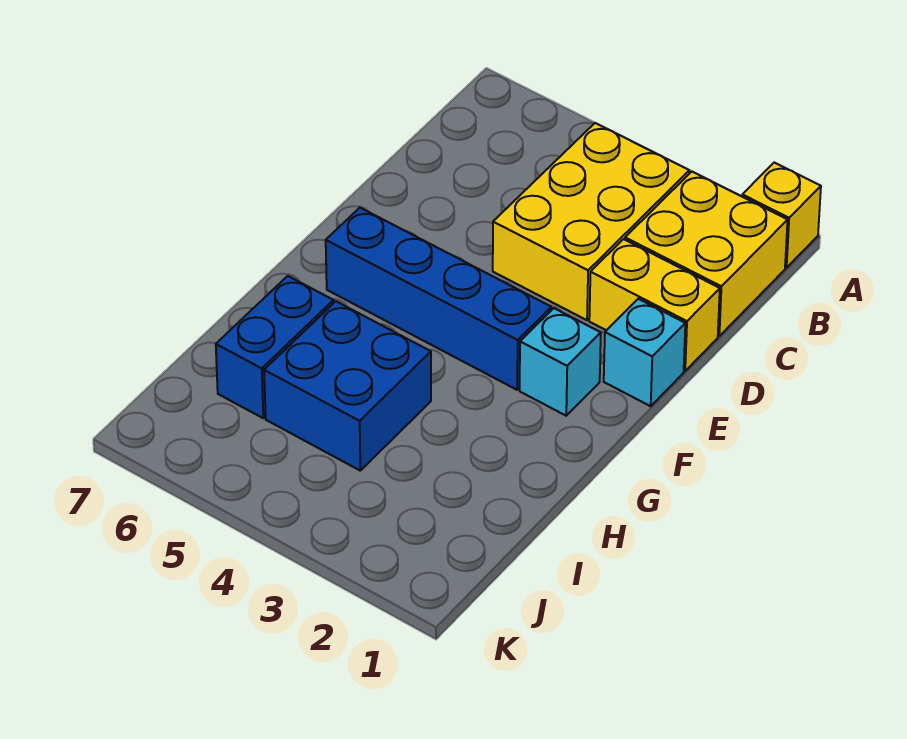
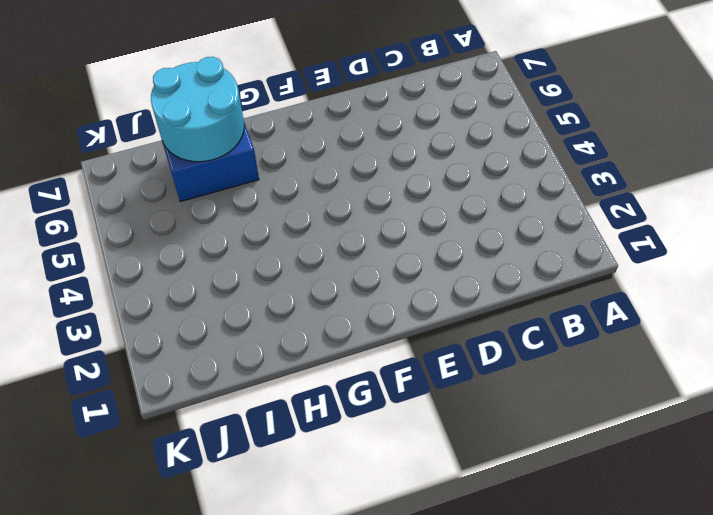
cyan 2x2 round brick [151,57,244,162] -> none
none -> yellow 1x1 brick [742,163,821,268]
none -> yellow 2x2 brick [625,172,788,336]

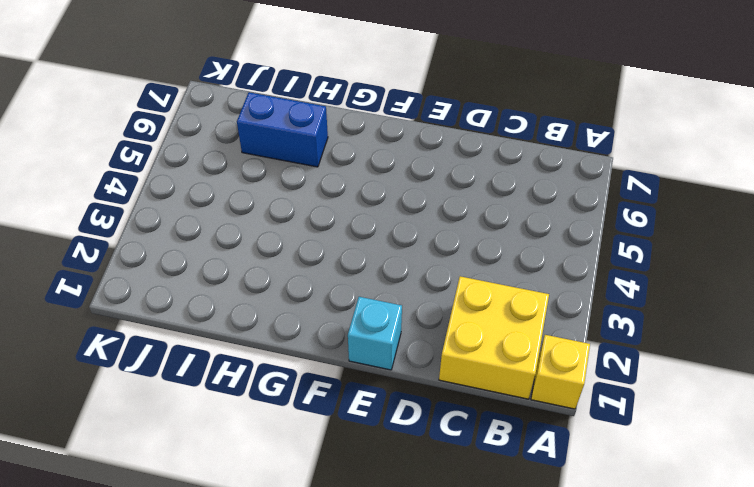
none -> yellow 2x3 brick [493,123,689,320]
none -> yellow 1x2 brick [589,239,720,371]

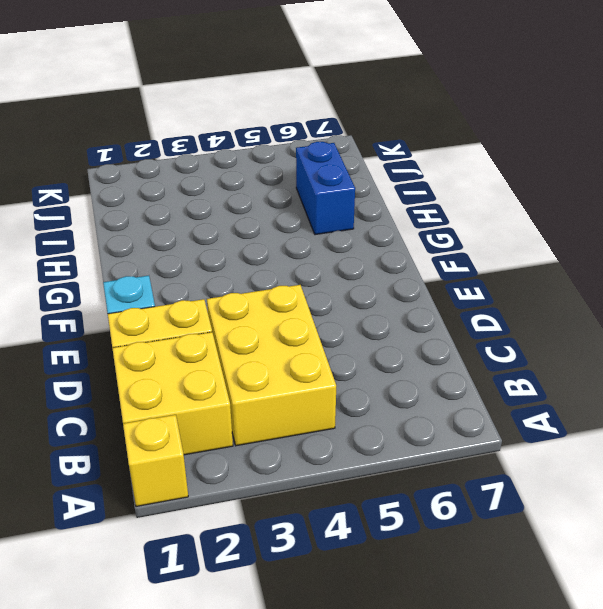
none -> cyan 1x1 brick [520,308,601,416]
none -> blue 1x4 brick [326,208,551,390]

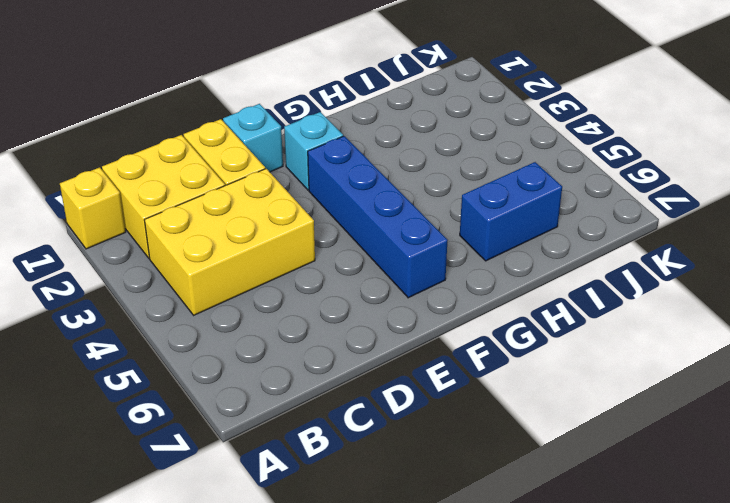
none -> blue 2x2 brick [264,301,431,470]

